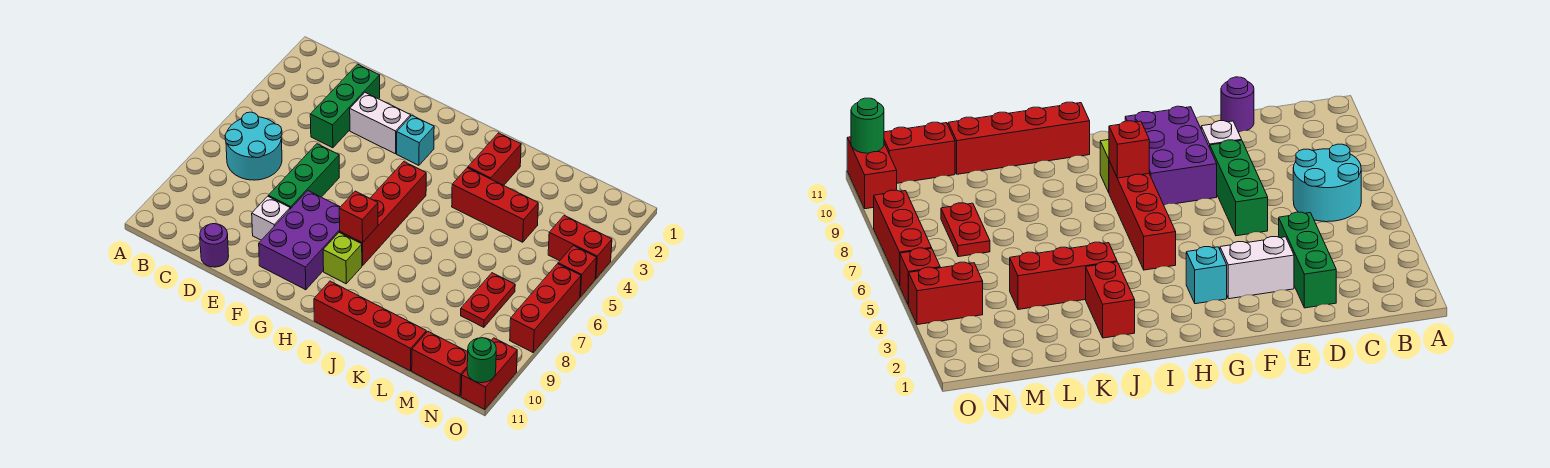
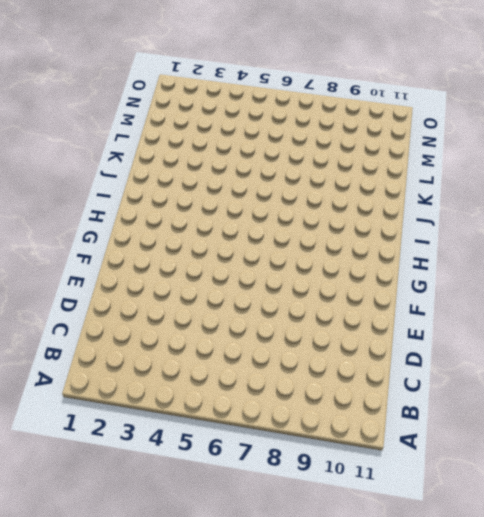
none -> cyan 2x2 round brick [225,112,282,180]
none -> green 1x3 brick [310,64,380,148]
none -> purple 1x1 round brick [200,224,229,267]

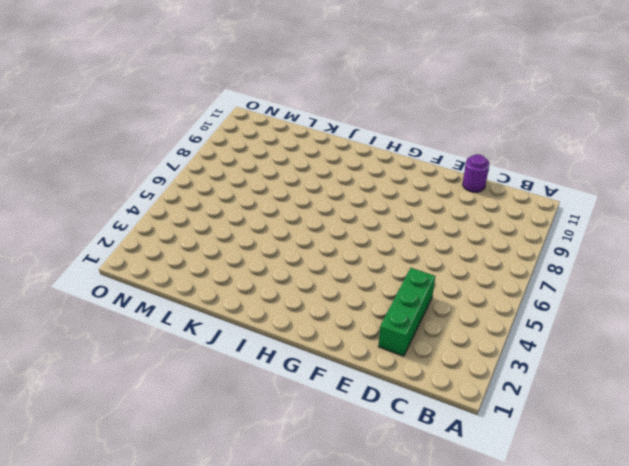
none -> cyan 2x2 round brick [225,112,282,180]
none -> white 1x2 brick [350,93,411,154]
none -> green 1x3 brick [268,144,339,209]

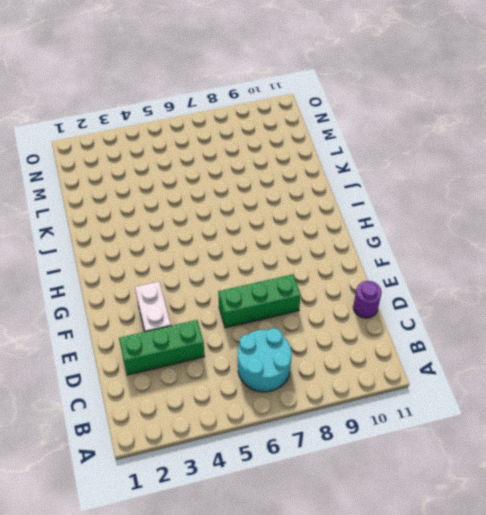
none -> white 1x1 brick [252,196,290,240]
none -> purple 2x3 brick [259,191,340,290]
none -> cyan 1x1 brick [397,116,434,165]

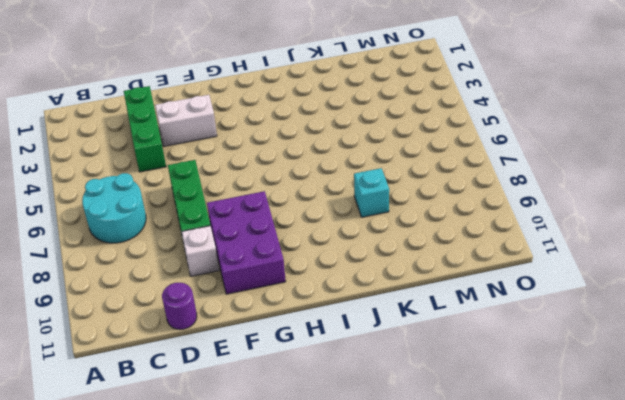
cyan 1x1 brick [354,168,389,217] -> cyan 1x1 brick moved to [397,116,434,165]
none -> red 1x4 brick [340,162,426,266]
none -> lime 1x1 brick [323,232,362,284]
none -> red 1x4 brick [314,281,426,371]

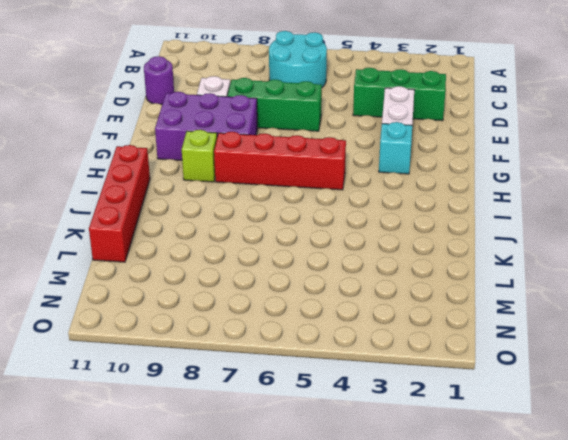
none -> red 1x2 brick [468,133,521,185]
none -> red 1x3 brick [452,168,538,242]
none -> red 1x2 plate [461,273,515,327]

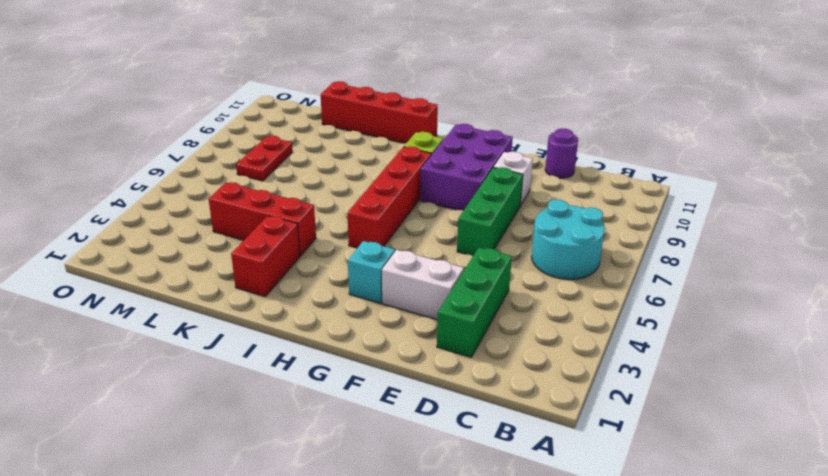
none -> red 1x2 brick [412,331,468,396]
none -> red 1x2 brick [548,216,612,279]
none -> red 1x1 brick [558,246,597,297]

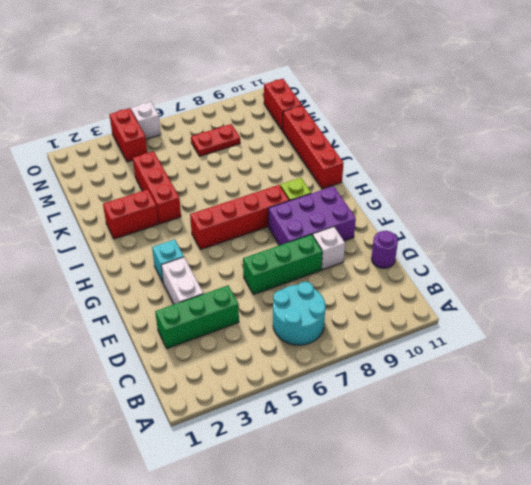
white 1x1 brick [131,102,161,139] -> red 1x1 brick [558,246,597,297]
none -> red 1x3 brick [510,264,581,352]
none -> red 1x2 brick [461,338,517,409]
none -> red 1x1 brick [339,191,378,243]

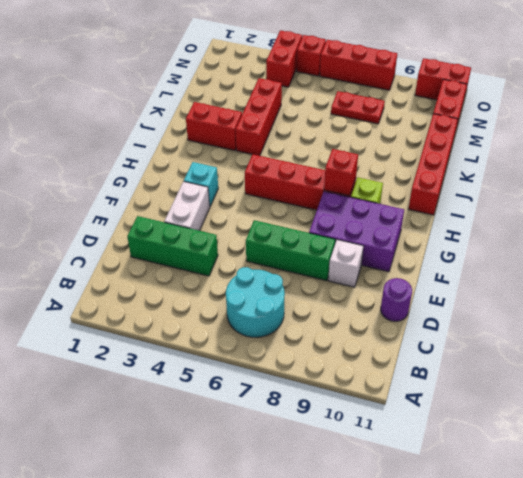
none -> green 1x1 round brick [467,338,496,383]

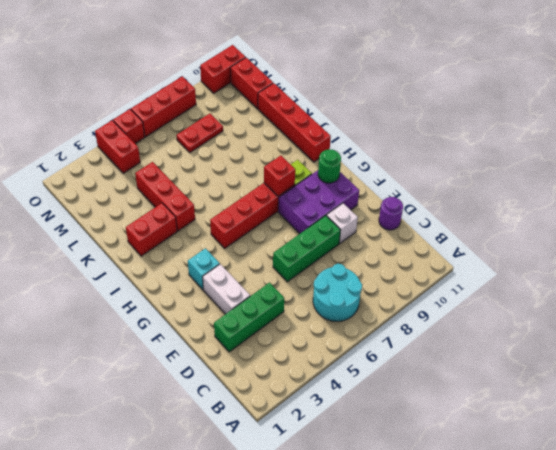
green 1x1 round brick [318,149,341,183] -> green 1x1 round brick moved to [467,338,496,383]

